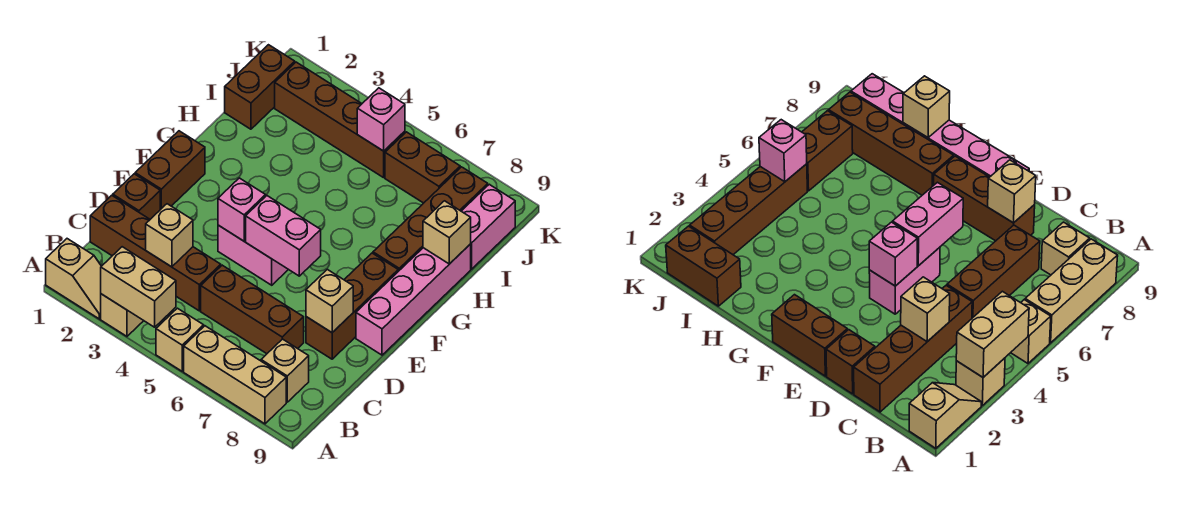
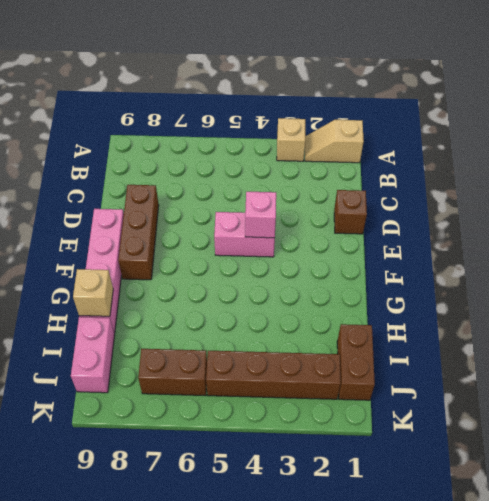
none -> tan 1x1 brick [156,308,204,371]
none -> tan 1x3 brick [184,326,286,424]
none -> tan 1x1 brick [261,339,309,402]

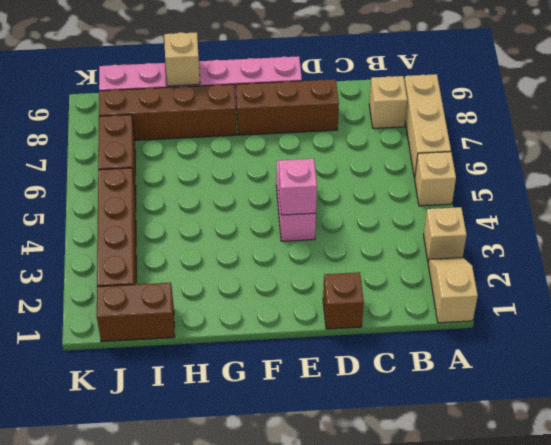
none -> brown 1x4 brick [90,195,221,311]
none -> brown 1x3 brick [201,265,304,354]
none -> brown 1x2 brick [135,131,205,210]

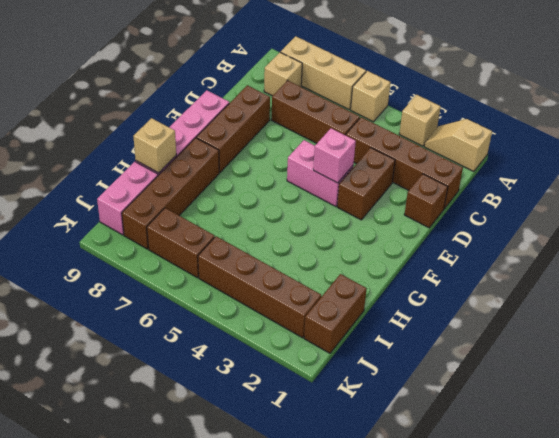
brown 1x2 brick [337,148,395,220] -> brown 1x2 brick moved to [135,131,205,210]
none -> tan 1x2 brick [101,247,176,327]
none -> tan 1x1 brick [146,204,193,267]
none -> tan 1x1 brick [306,269,353,333]

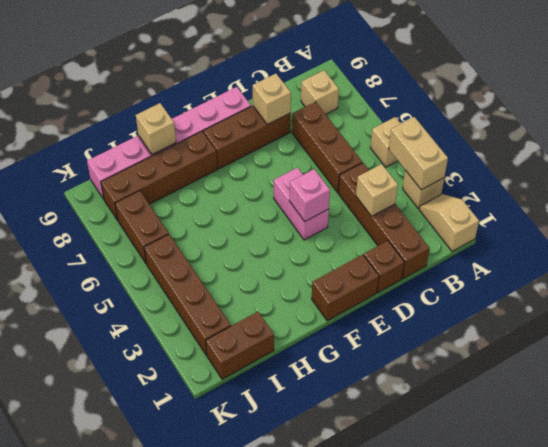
none -> tan 1x3 brick [184,326,286,424]
none -> pink 1x2 brick [246,196,321,276]
none -> pink 1x1 brick [357,88,405,151]

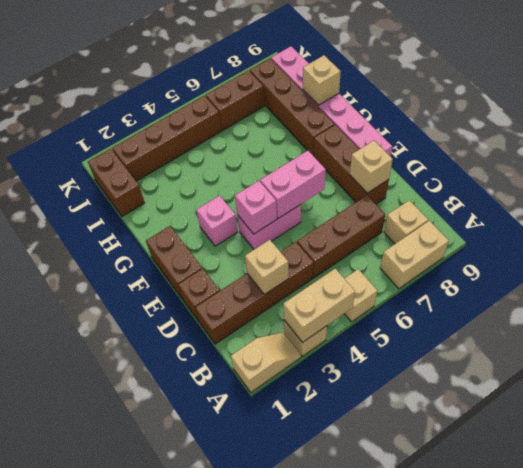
tan 1x2 brick [380,221,449,289] -> tan 1x3 brick [184,326,286,424]
pink 1x1 brick [197,196,238,246] -> pink 1x1 brick moved to [357,88,405,151]

